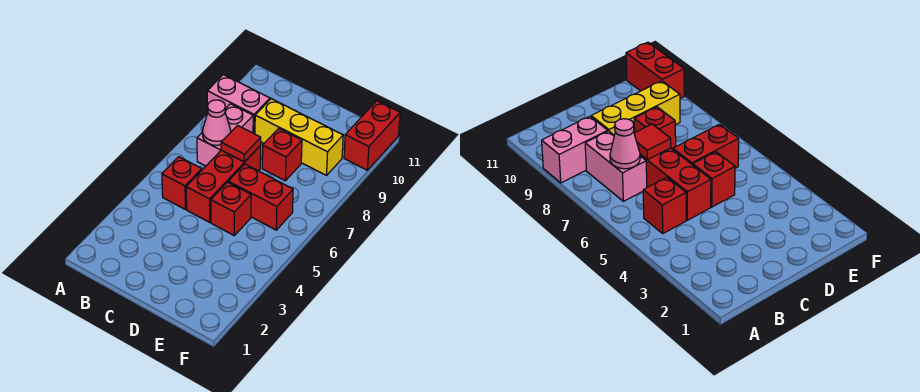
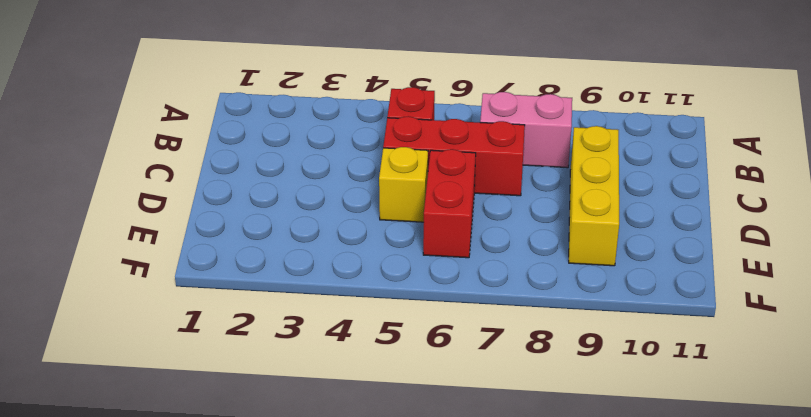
yellow 1x1 brick [379,147,428,222] -> red 1x1 brick [211,182,251,235]
none -> pink 1x2 brick [207,75,270,134]
none -> red 1x1 brick [262,129,302,181]

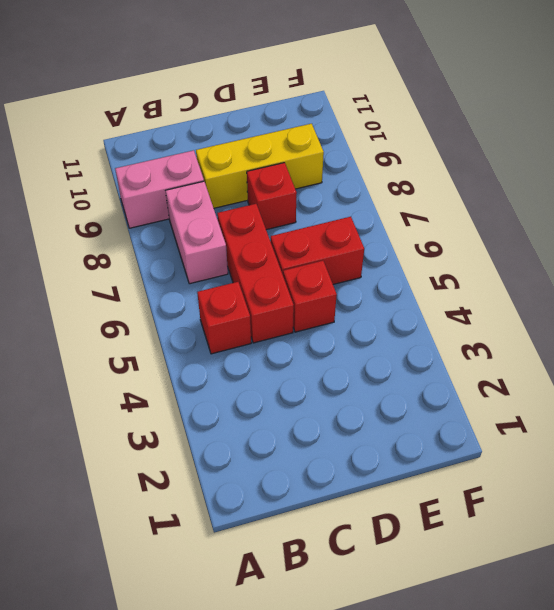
none -> red 1x2 brick [344,101,400,170]
none -> pink 1x1 cone [202,100,231,145]

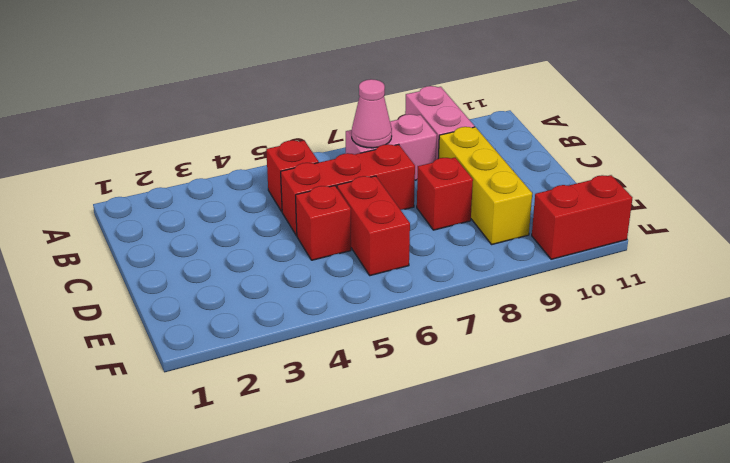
none -> red 1x1 tile [221,125,261,162]

